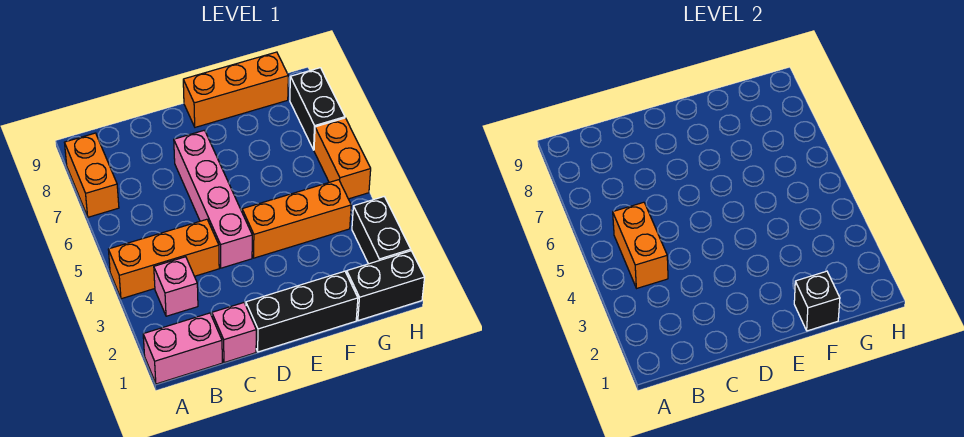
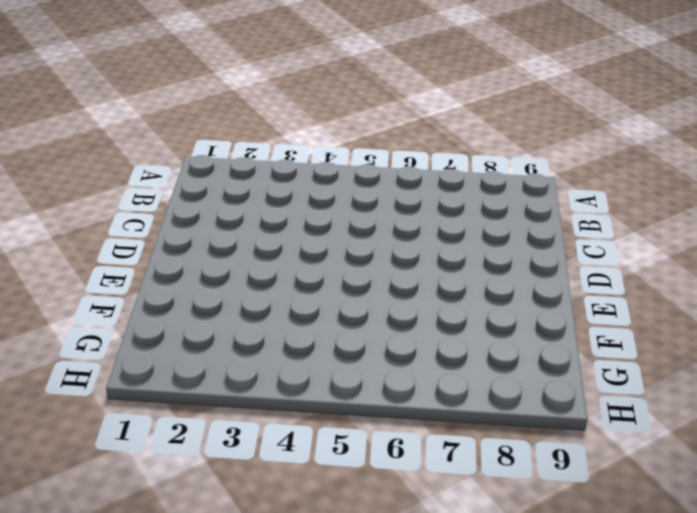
none -> pink 1x2 brick [143,313,222,384]
none -> orange 1x3 brick [108,219,219,299]
none -> orange 1x2 brick [64,133,119,217]

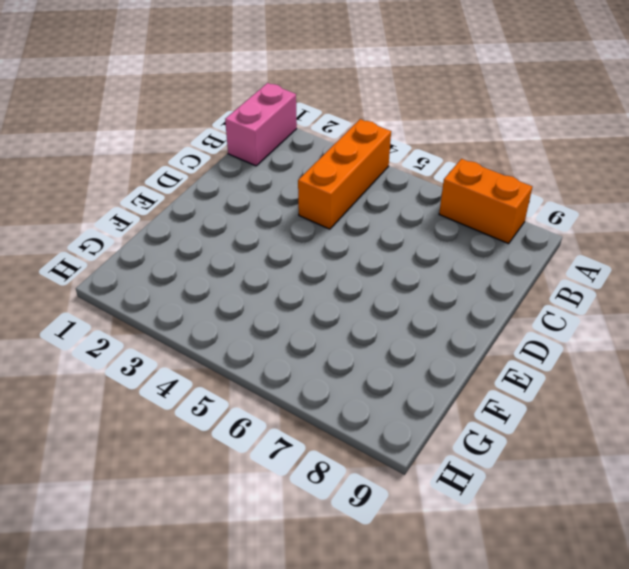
none -> pink 1x1 brick [154,257,198,316]
none -> pink 1x1 brick [212,303,256,363]
none -> black 1x3 brick [246,271,358,352]

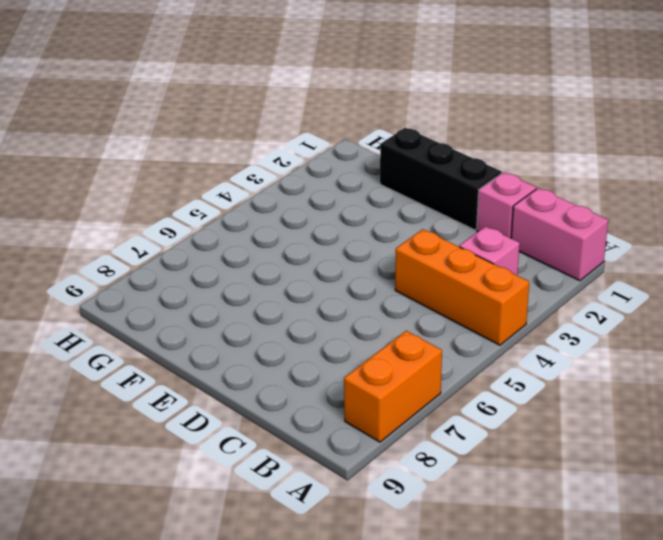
none -> pink 1x4 brick [174,130,252,268]
none -> orange 1x3 brick [242,180,351,258]
none -> orange 1x3 brick [183,52,288,127]

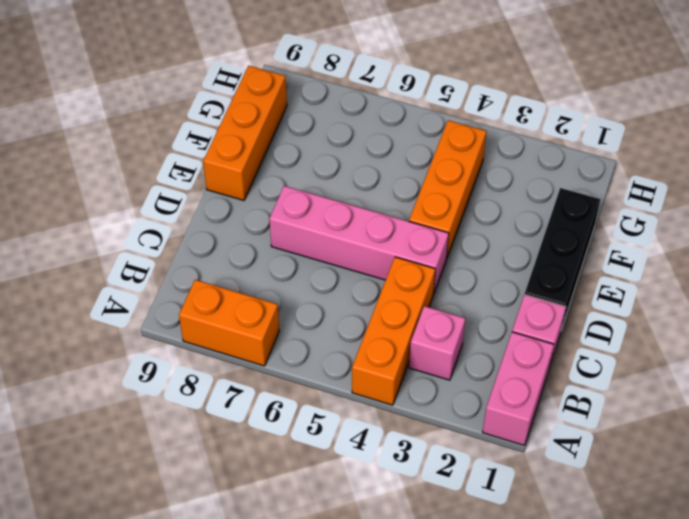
none -> black 1x2 brick [347,251,425,320]
none -> black 1x2 brick [352,197,411,264]
none -> orange 1x2 brick [314,118,371,199]

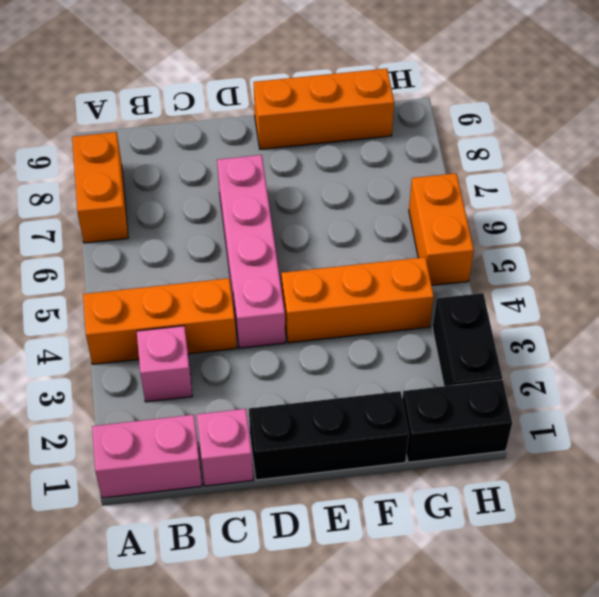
none -> black 1x2 brick [290,68,345,150]
none -> orange 1x2 brick [613,202,668,288]
none -> black 1x1 brick [794,271,840,331]

